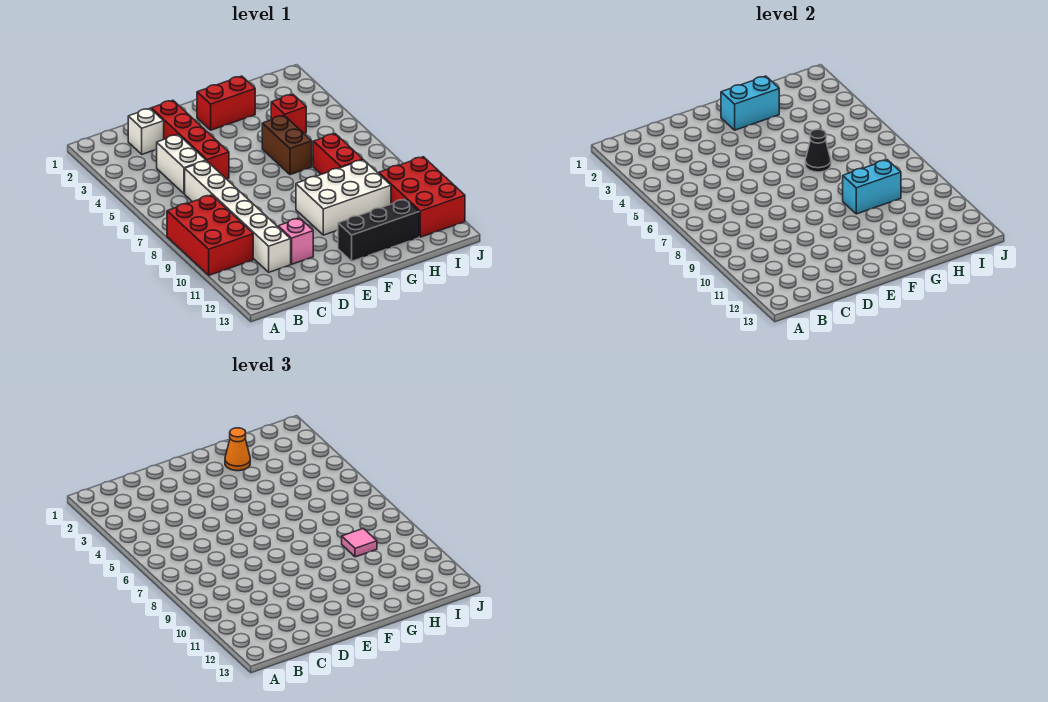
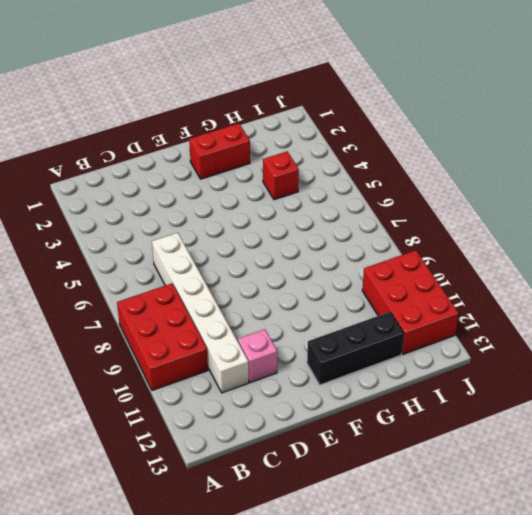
none -> white 1x1 brick [128,108,164,154]
none -> white 1x2 brick [157,135,206,194]
none -> red 1x4 brick [151,100,229,179]

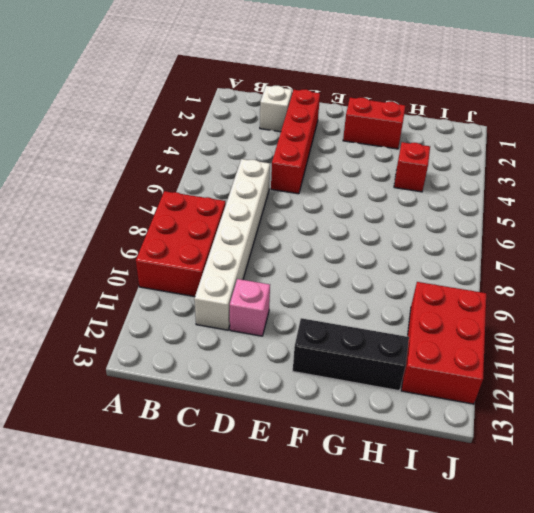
none -> white 1x2 brick [157,135,206,194]
none -> white 2x3 brick [296,160,391,235]
none -> brown 1x2 brick [262,116,312,175]

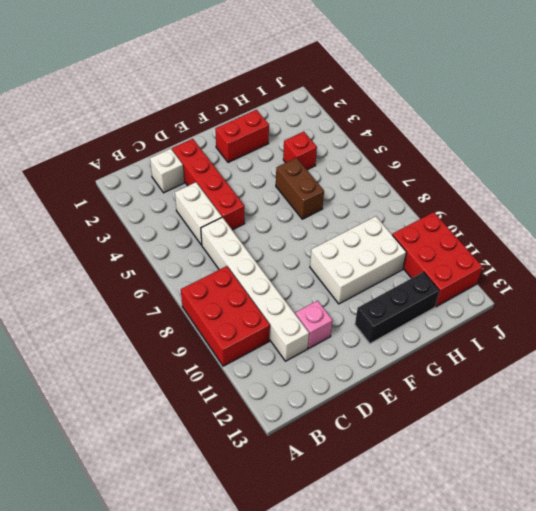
none -> red 1x2 brick [313,134,363,174]
none -> cyan 1x2 brick [721,76,779,130]
none -> black 1x1 cone [805,129,831,172]

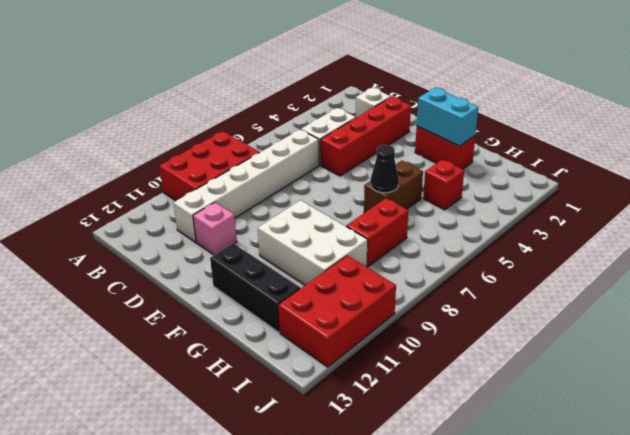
none -> cyan 1x2 brick [843,160,901,214]
none -> orange 1x1 cone [225,428,250,471]
none -> pink 1x1 tile [342,528,377,557]

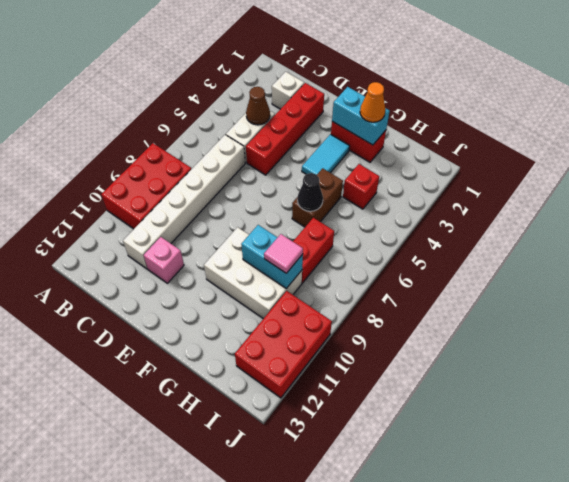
brown 1x1 cone [246,87,270,125] -> none
cyan 1x2 tile [302,134,350,175] -> none
none -> black 1x3 brick [338,199,419,261]

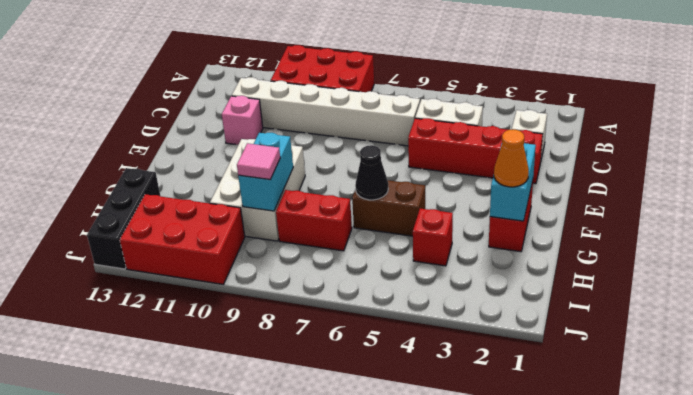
black 1x3 brick [87,168,160,269] -> black 1x3 brick moved to [338,199,419,261]

